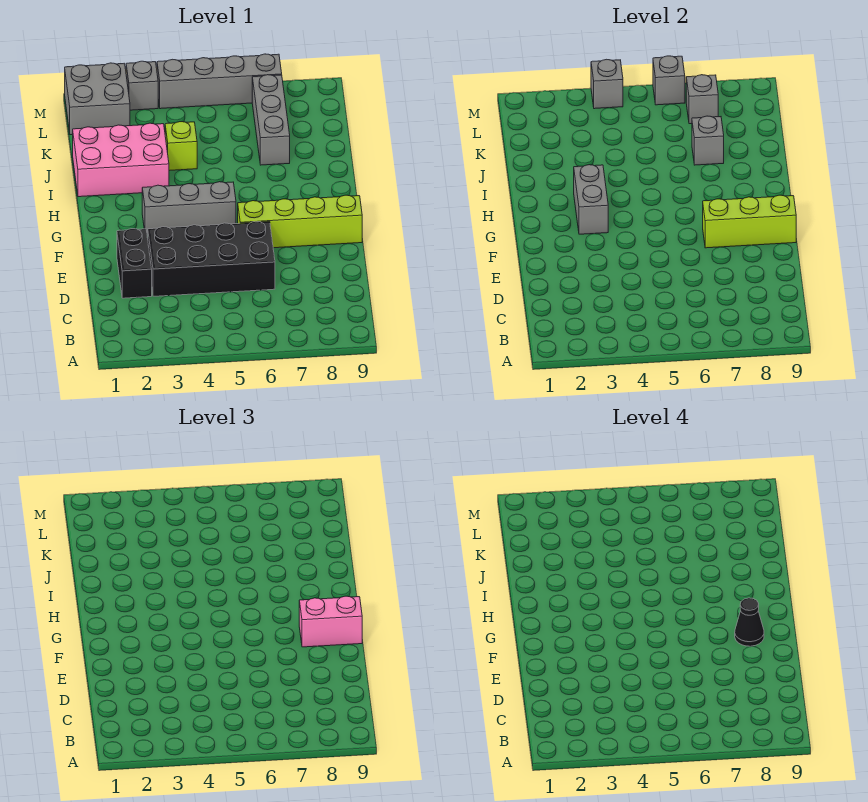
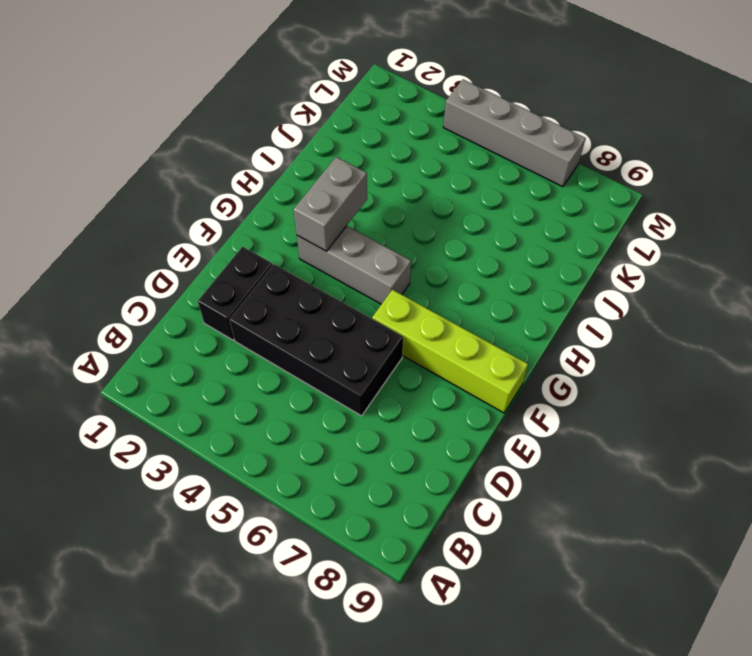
none -> pink 2x3 brick [73,123,169,197]
none -> lime 1x1 brick [165,122,197,171]
none -> grey 1x3 brick [252,75,290,165]

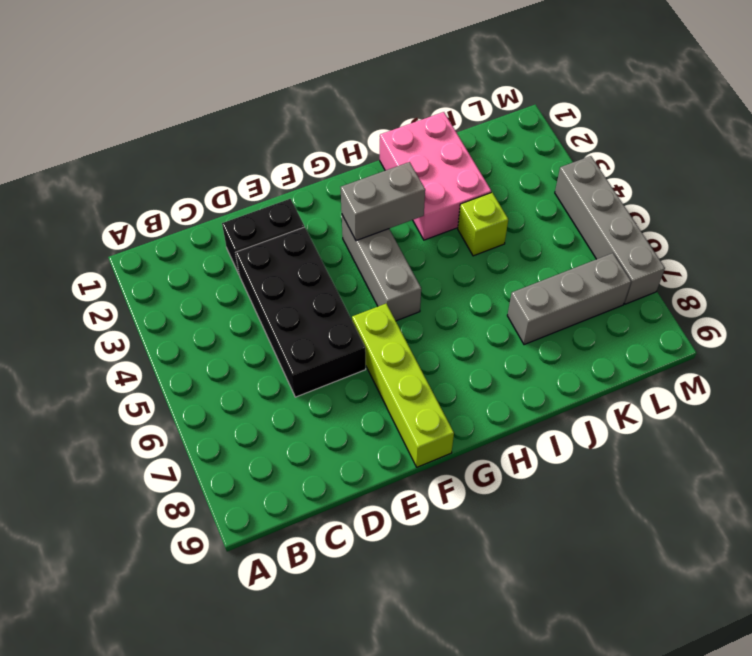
none -> grey 2x2 brick [65,63,130,135]
none -> grey 1x1 brick [126,61,158,110]
none -> lime 1x3 brick [703,195,796,248]

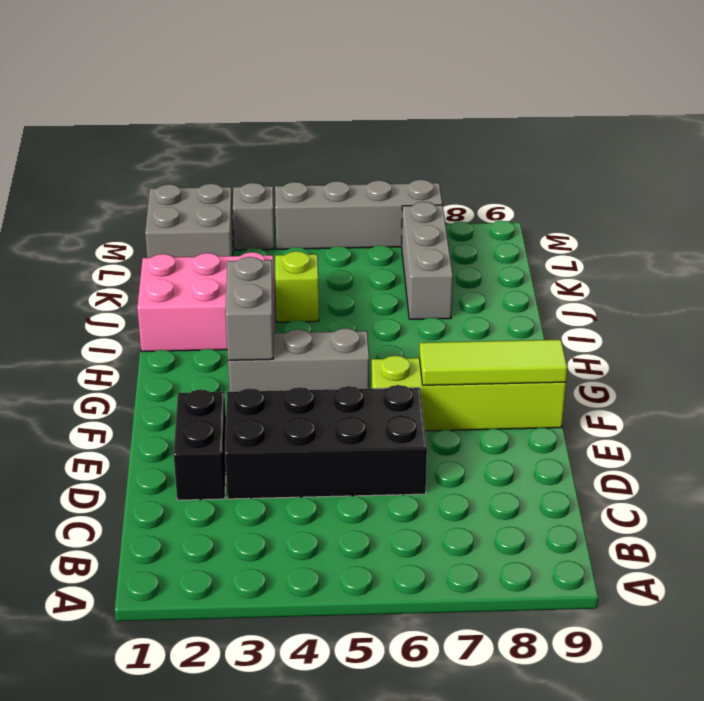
lime 1x3 tile [419,340,567,385] -> lime 1x3 brick [703,195,796,248]
none -> grey 1x1 brick [692,116,724,165]
none -> grey 1x1 brick [686,75,718,124]
none -> grey 1x1 brick [591,59,623,109]

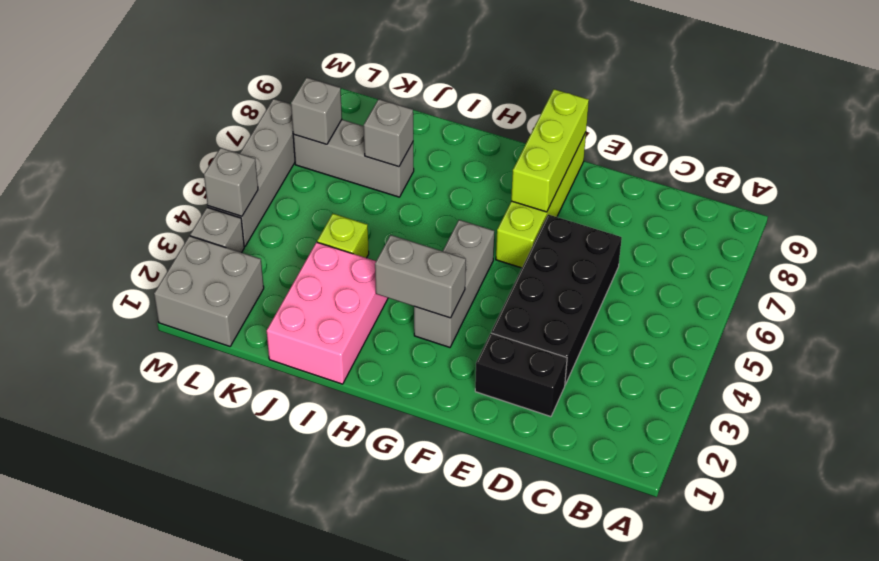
none -> grey 1x1 brick [653,56,685,105]
none -> pink 1x2 brick [299,596,362,647]
none -> black 1x1 cone [735,598,764,646]

